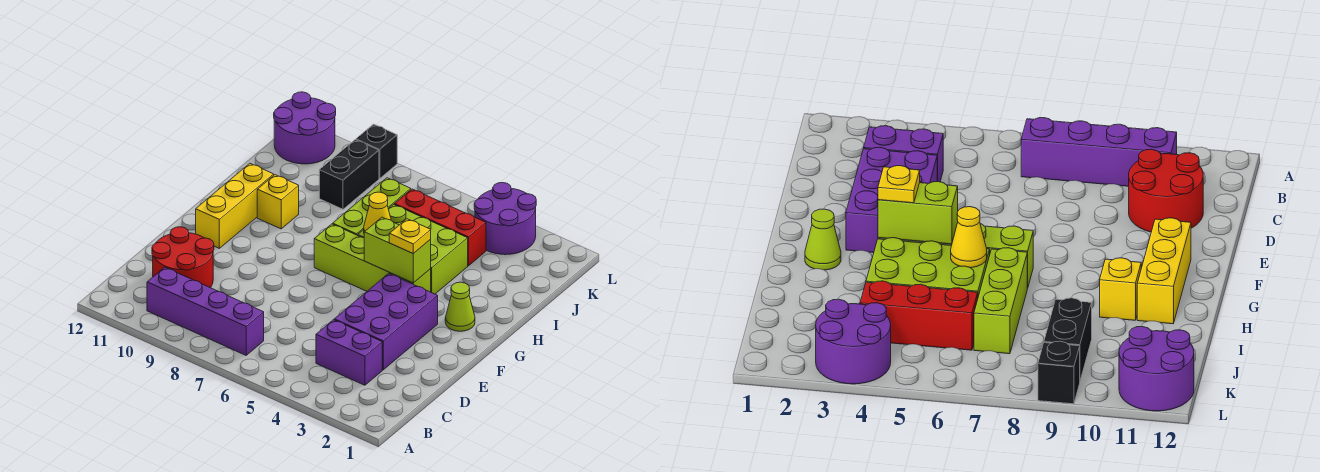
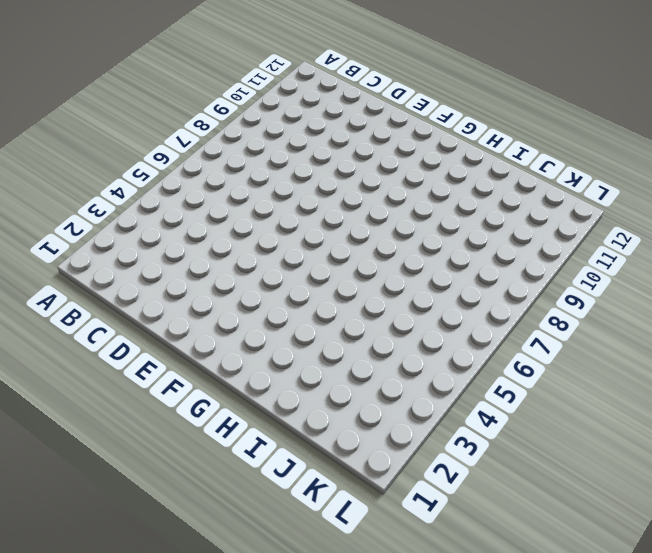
none -> purple 1x4 brick [147,267,264,355]
none -> purple 1x2 brick [316,320,382,385]
none -> red 2x2 round brick [152,227,214,288]

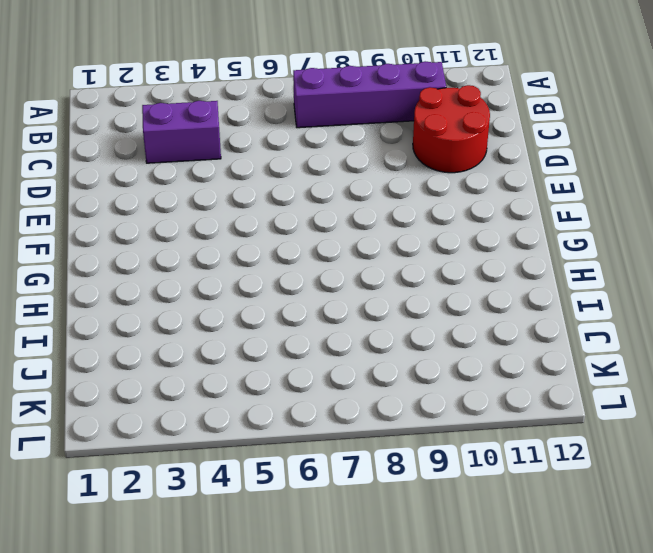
none -> purple 2x3 brick [334,273,438,370]
none -> yellow 1x3 brick [196,163,274,248]
none -> lime 1x1 cone [445,282,475,331]

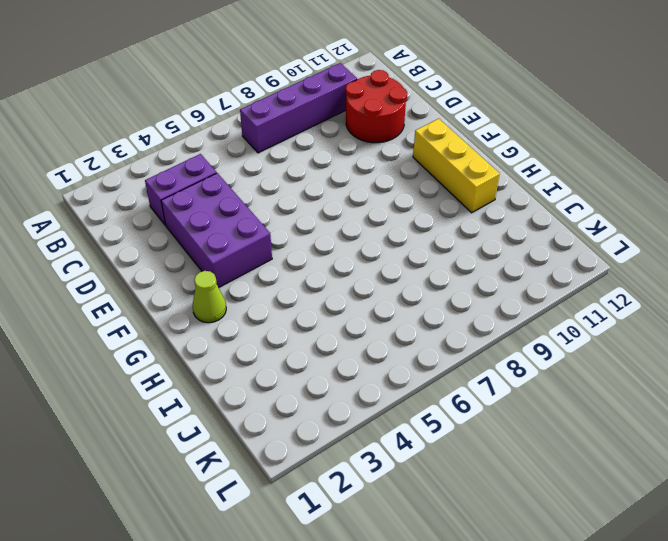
none -> lime 1x4 brick [314,224,431,292]
none -> lime 2x3 brick [358,204,468,294]
none -> lime 1x3 brick [333,178,411,235]

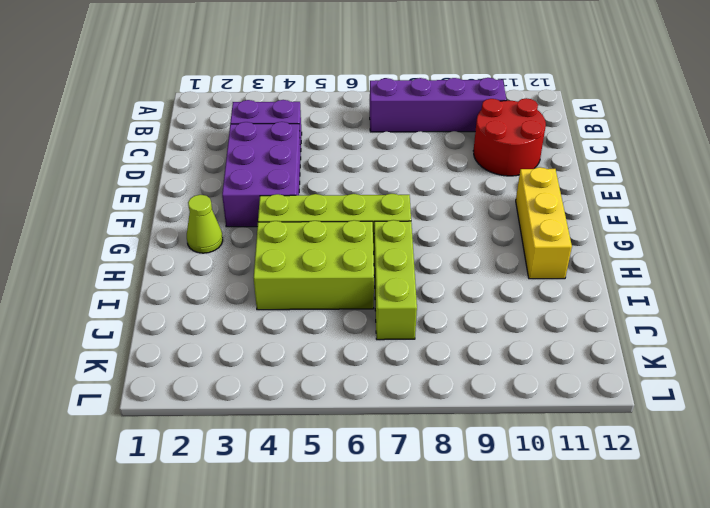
none -> yellow 1x1 brick [257,175,299,229]
none -> red 1x3 brick [394,189,486,266]
none -> black 1x2 brick [319,140,379,209]

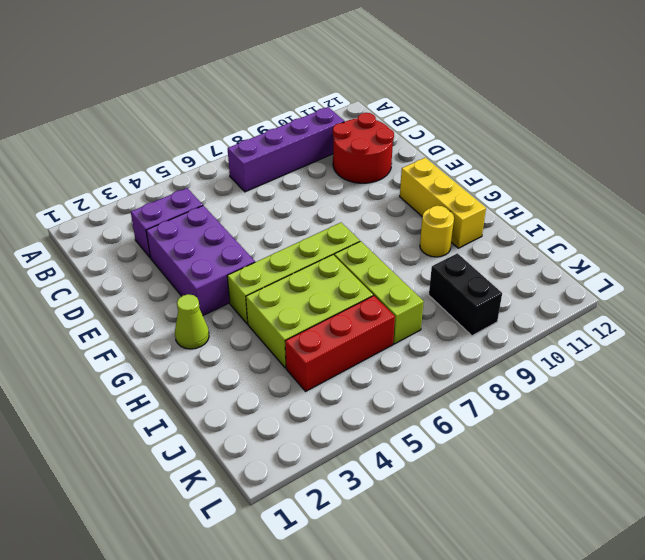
yellow 1x1 round brick [420,206,454,257] -> yellow 1x1 brick [257,175,299,229]
none -> purple 2x2 round brick [474,183,536,255]
none -> purple 2x2 round brick [274,92,336,164]
none -> black 1x1 brick [356,124,397,178]

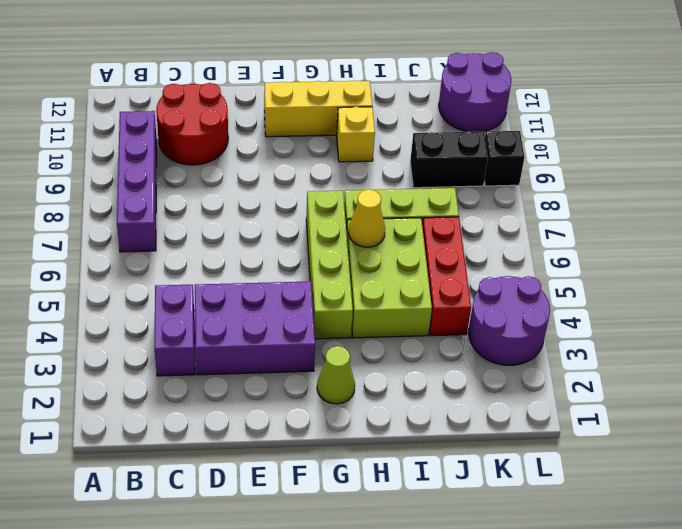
none -> lime 1x2 brick [364,217,431,283]
none -> yellow 1x1 plate [389,219,431,253]

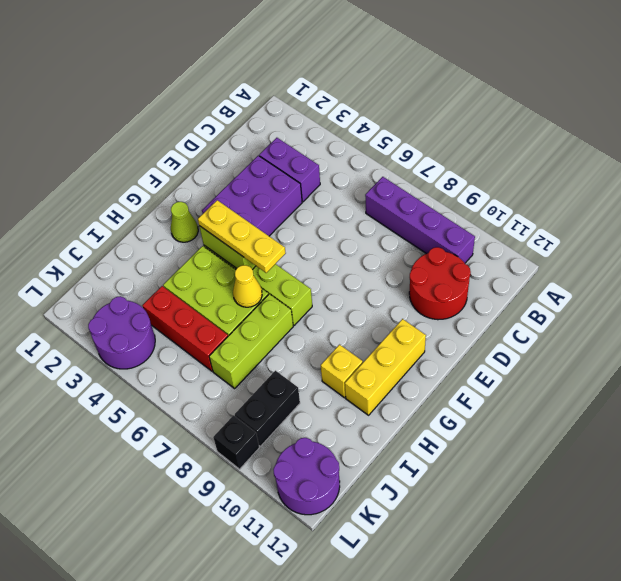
yellow 1x3 plate [198,200,286,273] -> yellow 1x1 plate [389,219,431,253]

